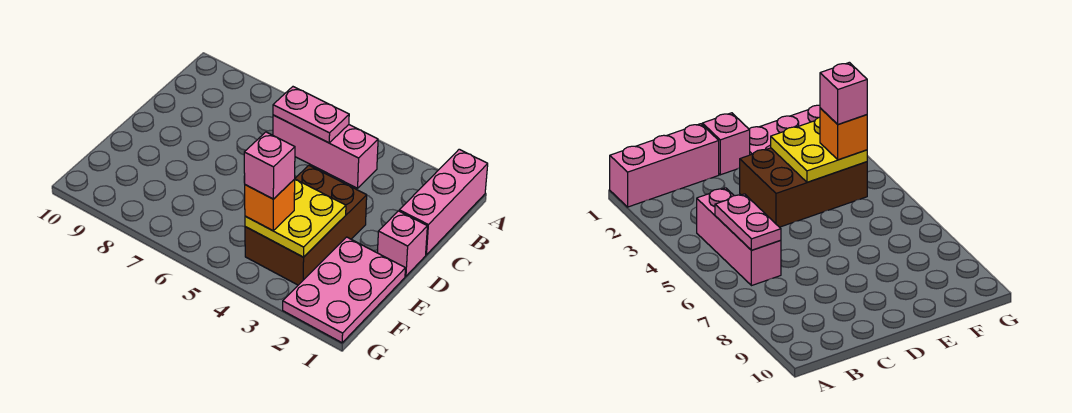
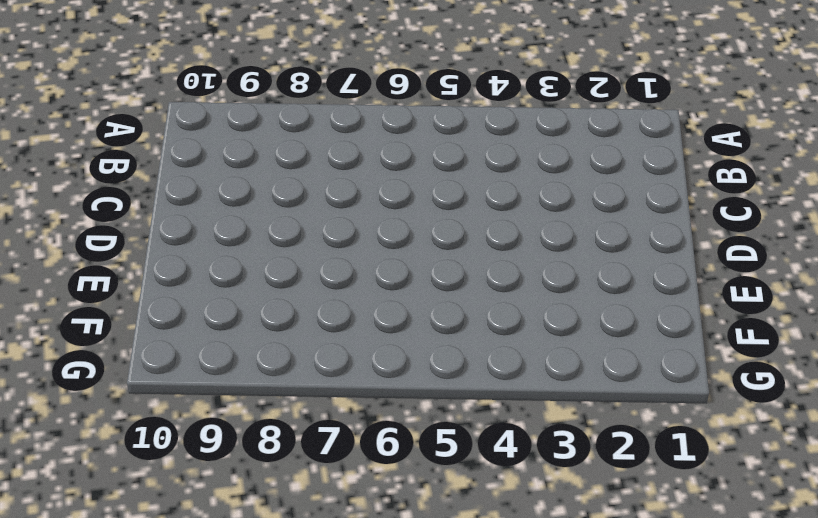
none -> pink 1x3 brick [399,149,488,255]
none -> pink 1x3 brick [273,115,378,188]

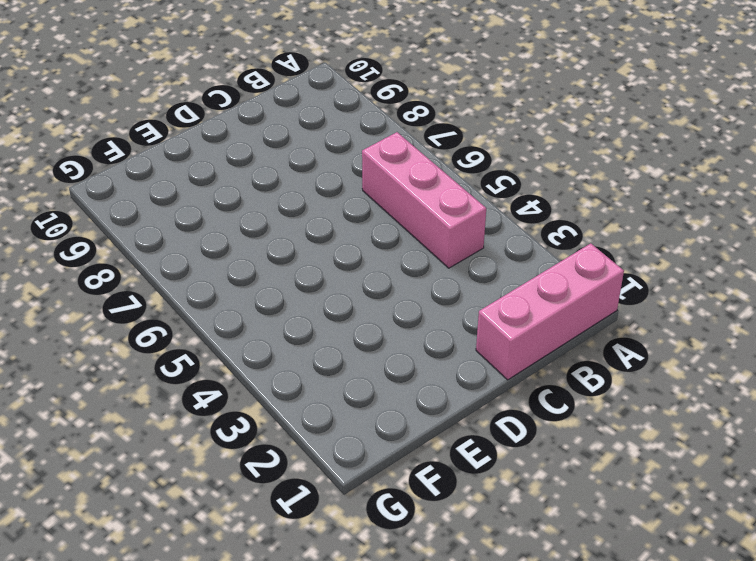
none -> pink 1x1 brick [377,211,427,276]
none -> brown 2x3 brick [245,165,367,285]

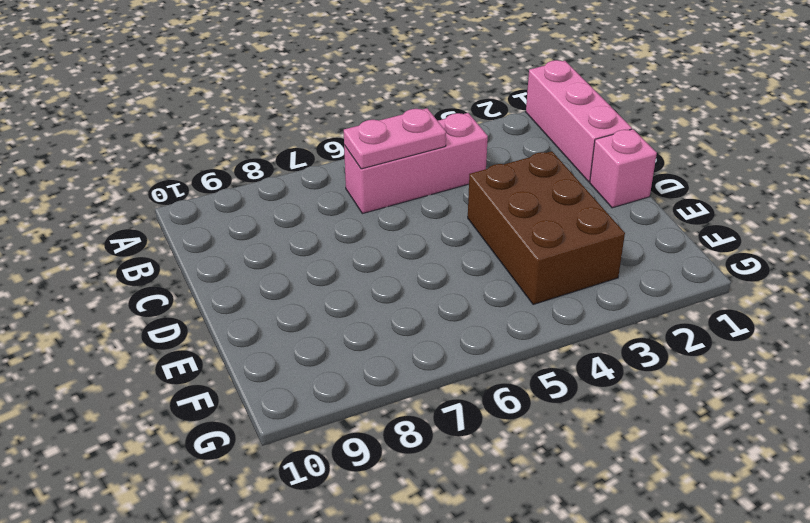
none -> pink 2x3 plate [283,237,405,343]
none -> yellow 2x2 plate [245,179,346,257]

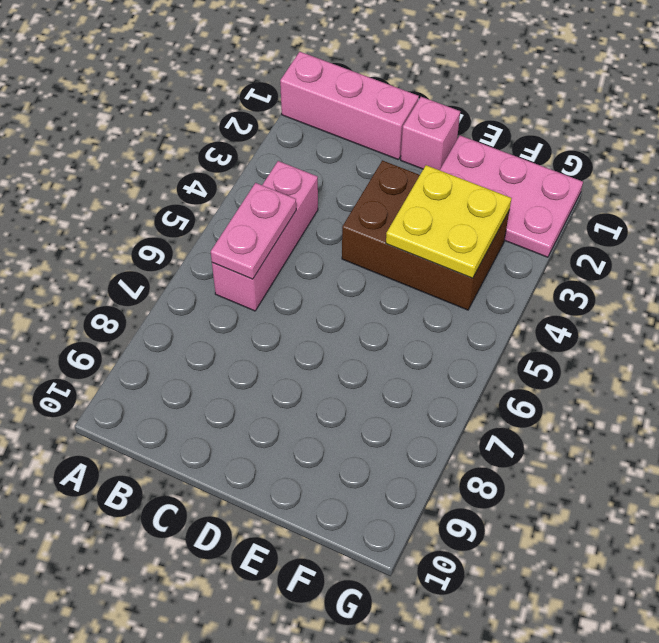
none -> orange 1x1 brick [245,179,295,231]
none -> pink 1x1 brick [244,132,295,199]

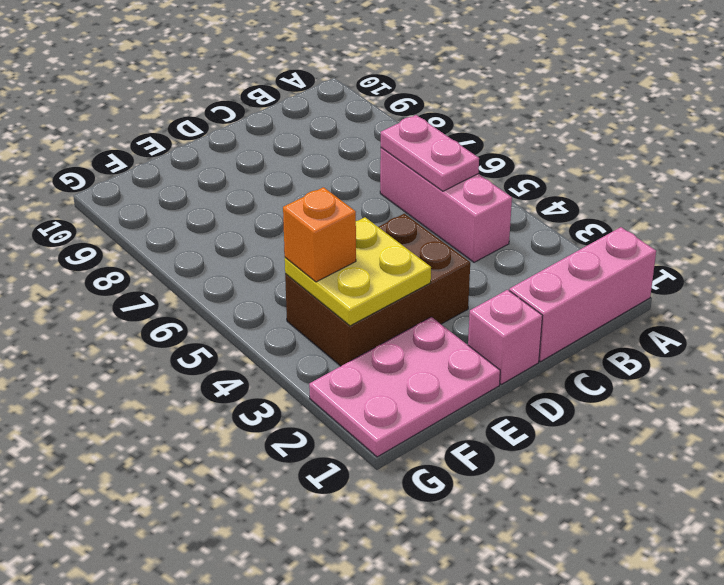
none -> pink 1x1 brick [244,132,295,199]

